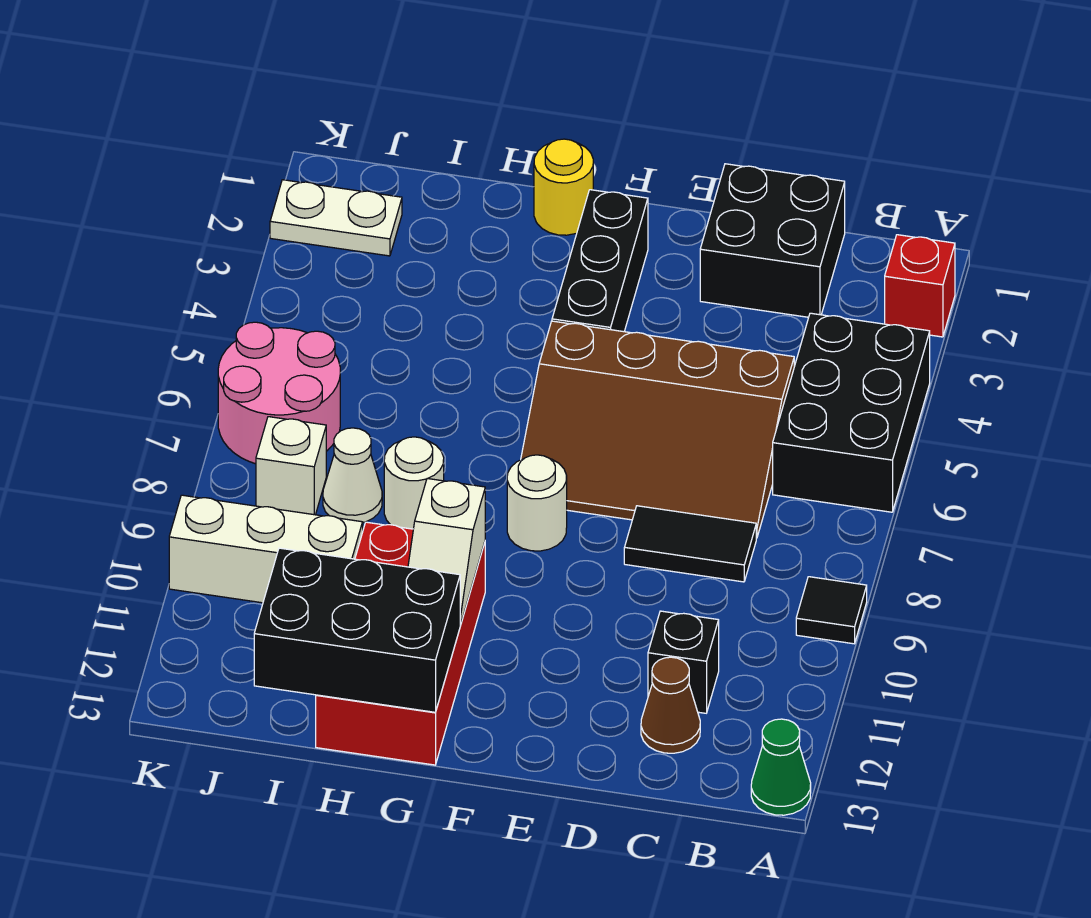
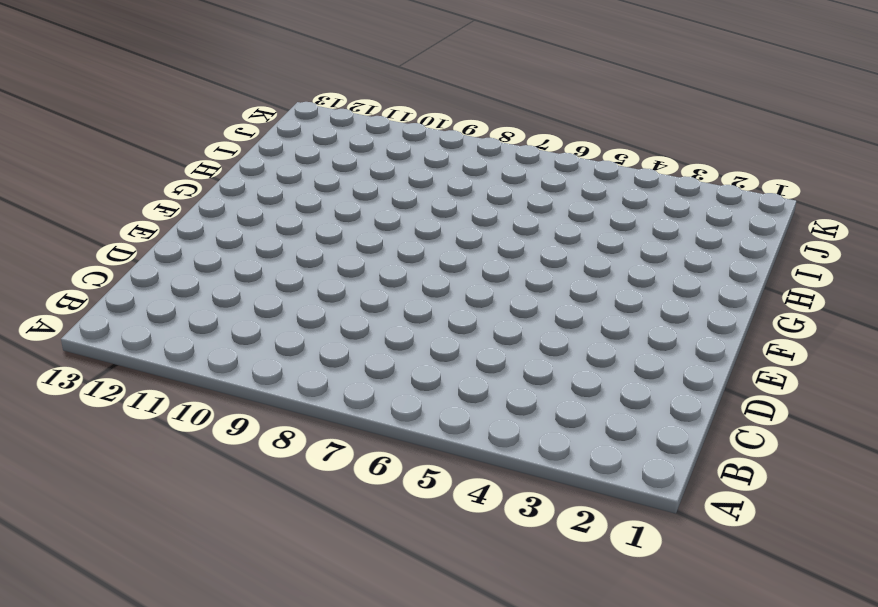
none -> red 1x1 brick [885,235,955,337]
none -> black 2x3 brick [773,313,930,512]
none -> black 1x1 tile [796,577,867,644]

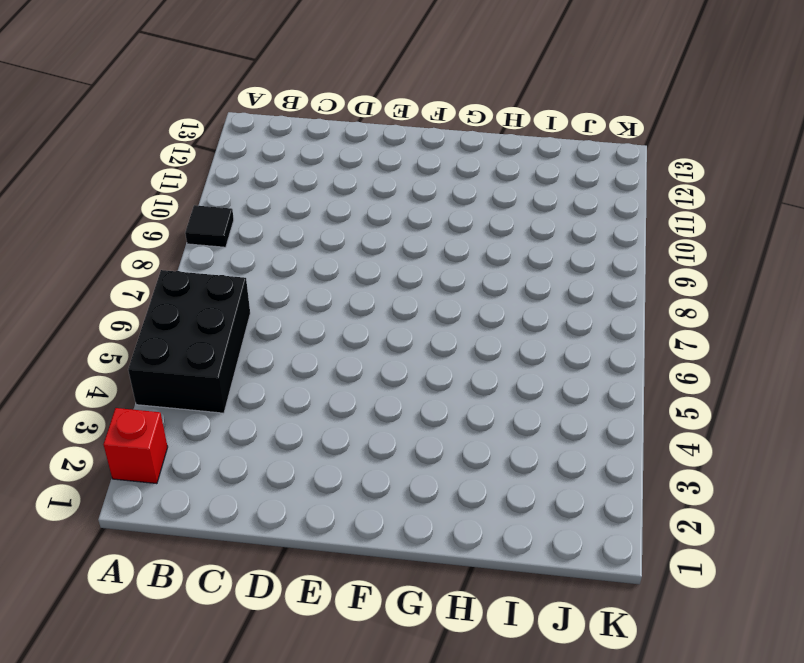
none -> green 1x1 cone [751,719,811,815]
none -> black 2x2 brick [700,164,845,317]
none -> brown 3x4 slope [521,321,794,538]

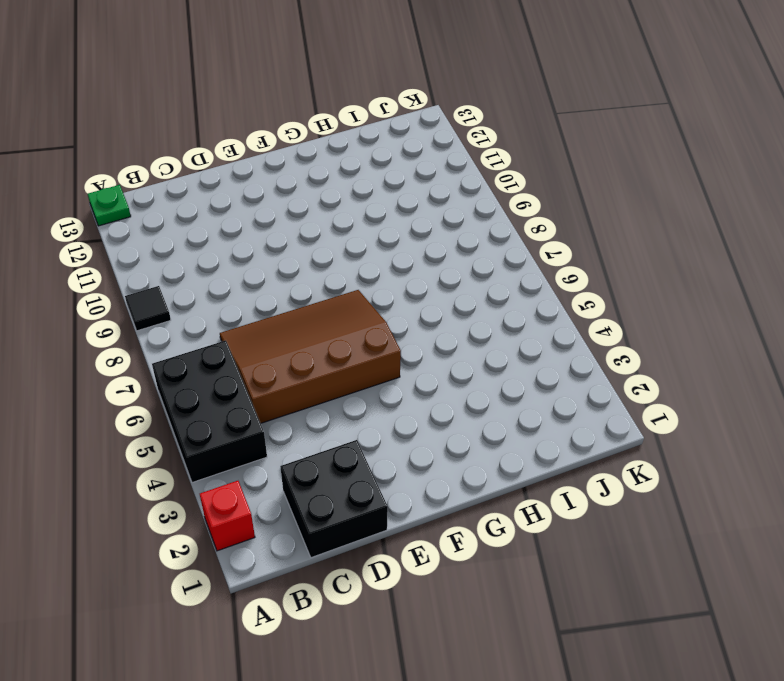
green 1x1 plate [88,185,131,226] -> green 1x1 cone [751,719,811,815]
none -> black 1x2 tile [624,506,756,582]
none -> black 1x1 brick [648,611,719,713]
none -> brown 1x1 cone [641,657,700,753]

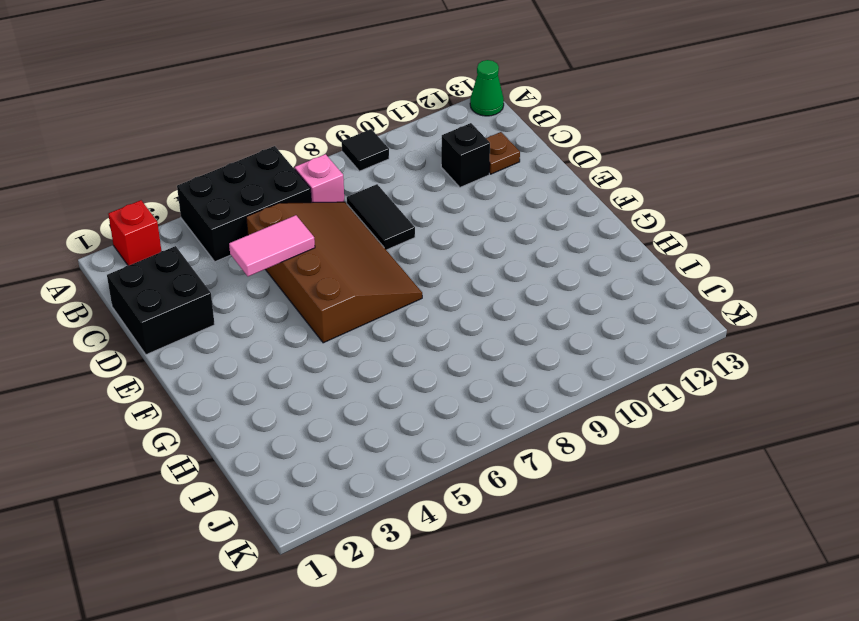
pink 1x1 brick [295,154,344,203] -> none
brown 1x1 plate [486,132,520,174] -> brown 1x1 cone [641,657,700,753]
pink 1x2 tile [229,215,315,276] -> none
none -> black 1x3 brick [552,190,648,332]
none -> white 1x1 round brick [507,455,567,551]
none -> yellow 1x1 round brick [534,139,593,235]

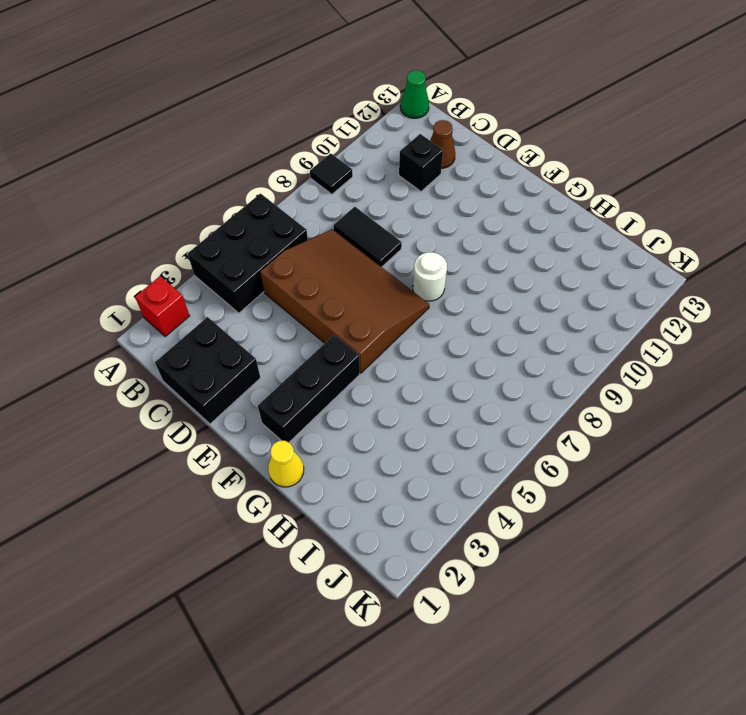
yellow 1x1 cone [268,441,304,487] -> yellow 1x1 round brick [534,139,593,235]
none -> red 2x4 brick [316,522,485,765]
none -> white 1x1 round brick [384,437,444,529]
none -> white 1x1 cone [323,428,382,523]

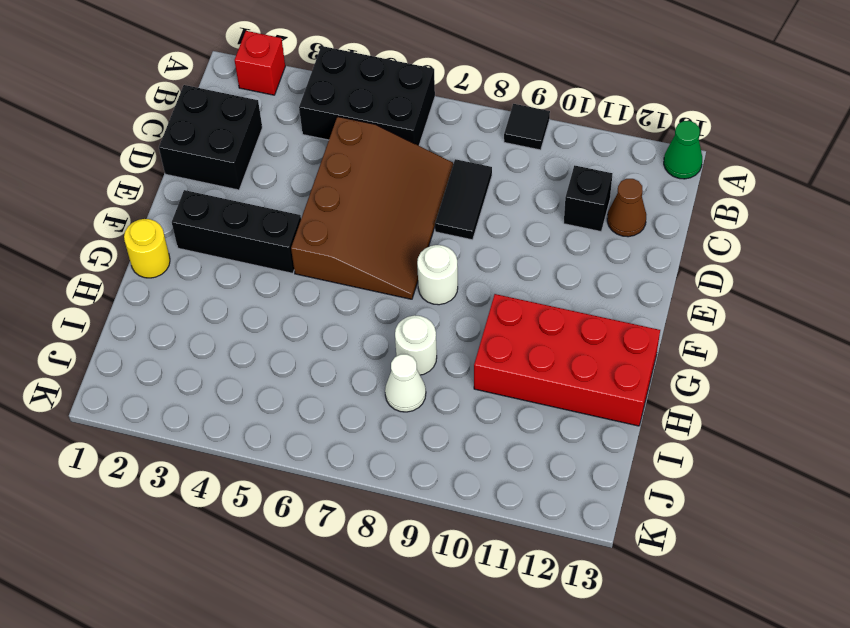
none -> white 1x3 brick [169,495,363,603]
none -> white 1x2 plate [270,180,402,256]
none -> pink 2x2 round brick [218,322,340,464]

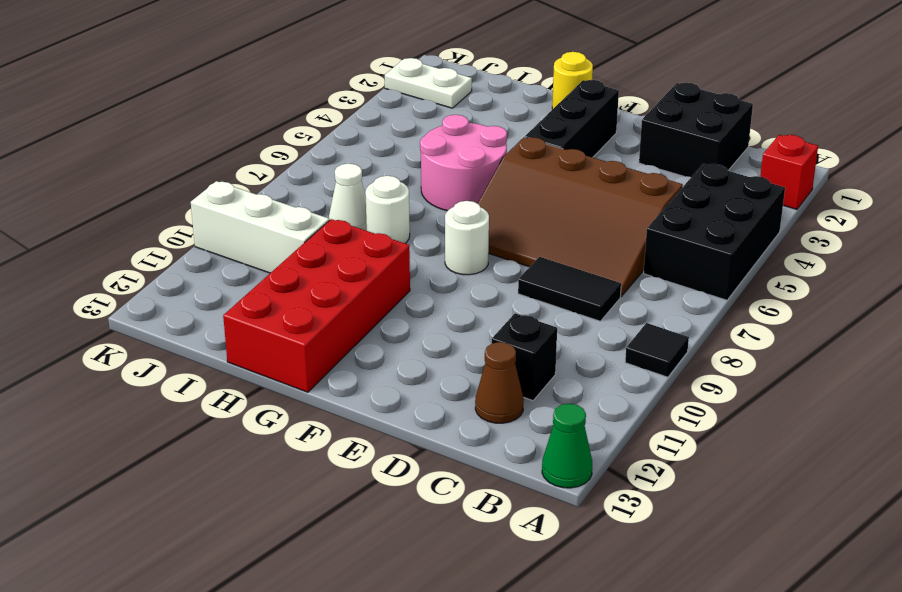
pink 2x2 round brick [420,115,507,211] -> pink 2x2 round brick moved to [218,322,340,464]
none -> white 1x1 brick [256,417,326,515]
none -> white 1x2 slope [408,478,485,624]
none -> black 2x3 brick [254,548,461,712]

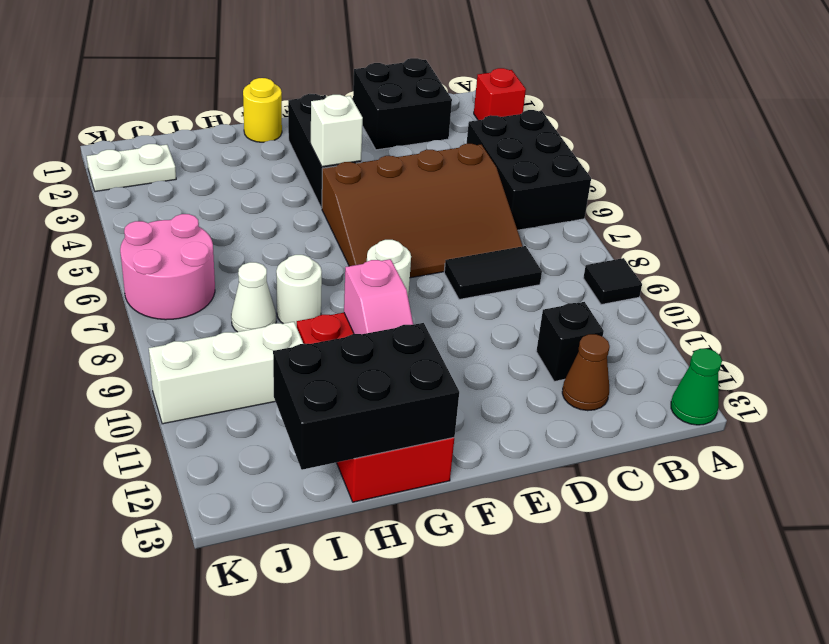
white 1x1 brick [311,95,363,167] -> white 1x1 brick moved to [256,417,326,515]
pink 1x2 slope [344,259,413,334] -> white 1x2 slope [408,478,485,624]

